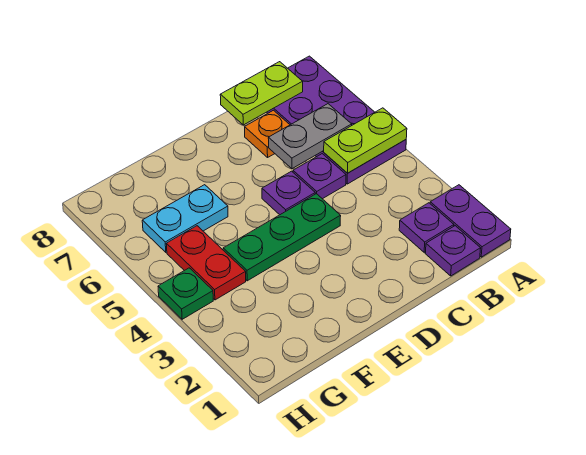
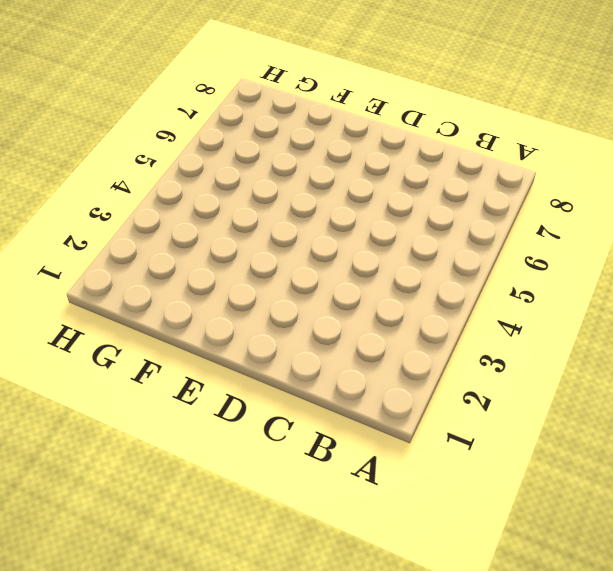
none -> purple 1x2 plate [430,185,511,257]
none -> purple 2x4 plate [267,56,406,184]
none -> purple 1x1 plate [425,226,481,276]

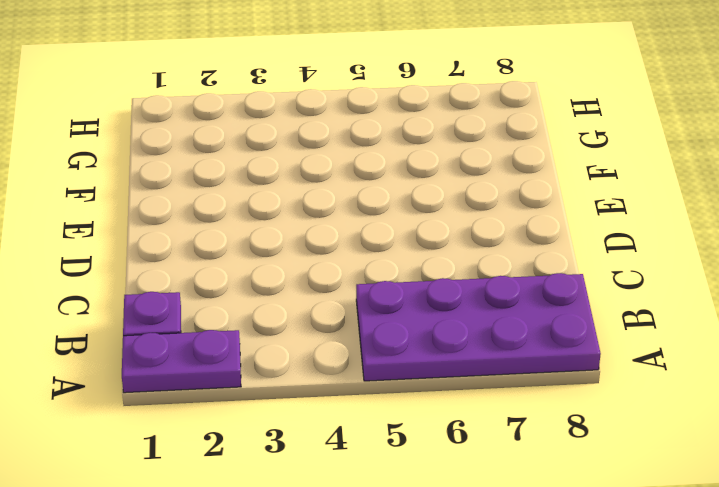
none -> purple 1x1 plate [399,203,454,252]
none -> purple 1x1 plate [293,154,346,199]
none -> orange 1x1 plate [245,110,290,157]

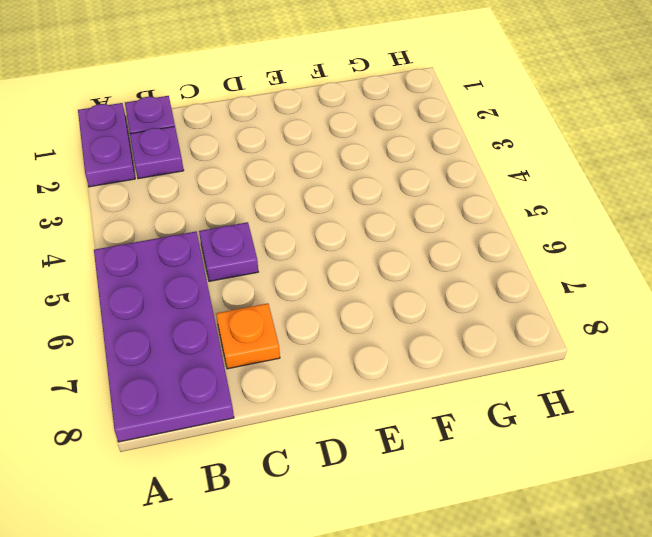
none -> green 1x3 plate [223,194,341,281]
none -> purple 1x1 plate [262,171,315,215]
none -> cyan 1x2 plate [142,185,228,252]

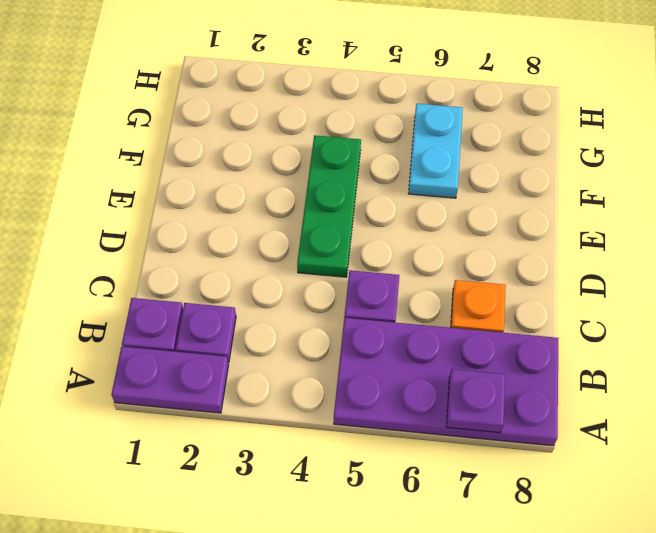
purple 1x1 plate [447,369,505,433] -> purple 1x1 plate moved to [262,171,315,215]
none -> red 1x2 plate [167,226,246,300]
none -> green 1x1 plate [158,268,213,319]
none -> lime 1x2 plate [324,108,407,173]

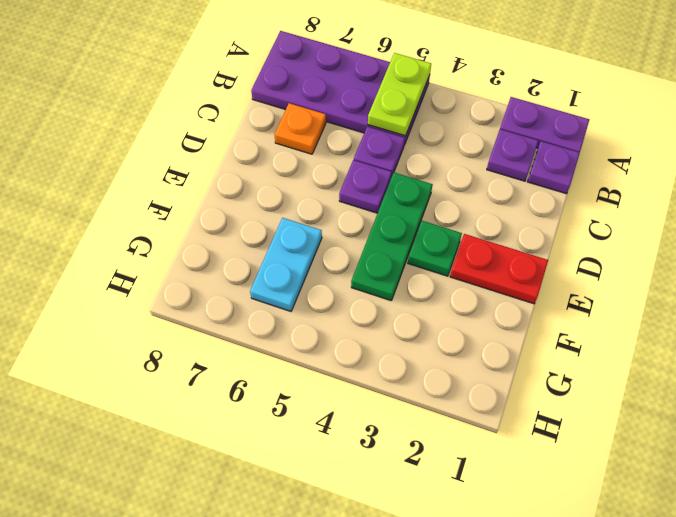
red 1x2 plate [450,234,548,304] -> red 1x2 plate moved to [167,226,246,300]
green 1x1 plate [408,221,462,276] -> green 1x1 plate moved to [158,268,213,319]
none -> grey 1x2 plate [268,104,352,169]
none -> lime 1x2 plate [220,62,303,125]

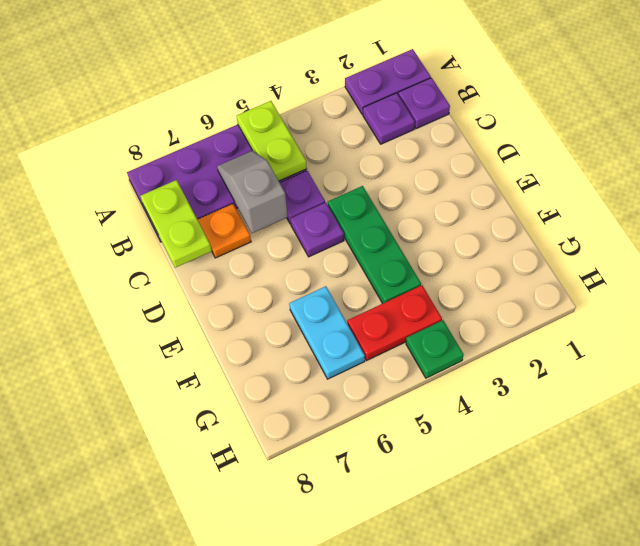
grey 1x2 slope [217,151,288,233] -> grey 1x2 plate [268,104,352,169]

